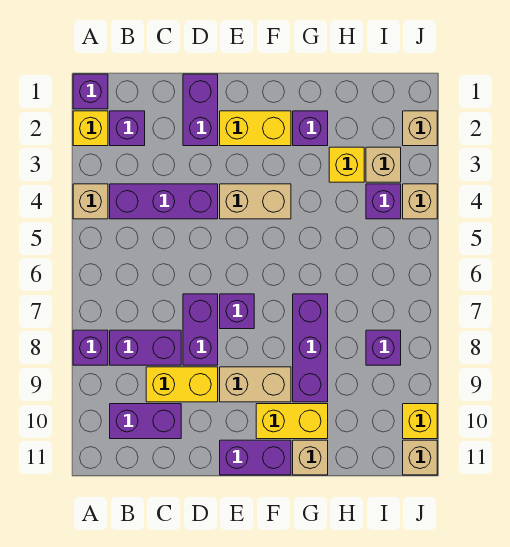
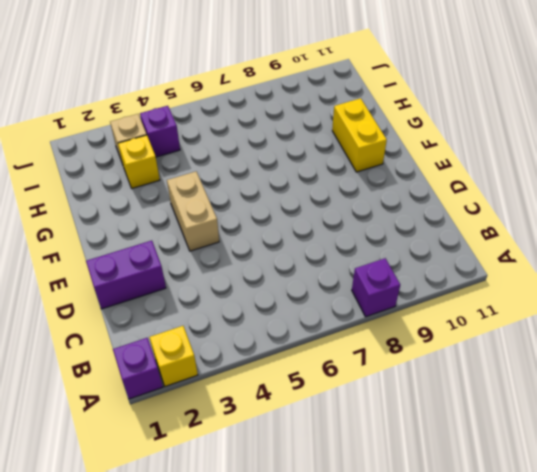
none -> tan 1x1 brick [73,184,108,219]
none -> purple 1x1 brick [110,111,145,146]
none -> purple 1x3 brick [110,184,218,219]

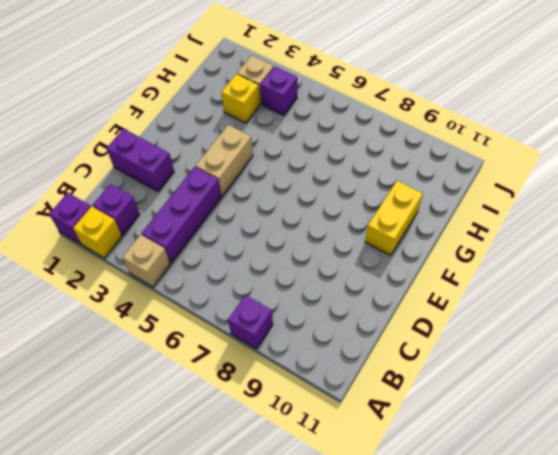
none -> purple 1x2 brick [110,330,181,365]
none -> purple 1x2 brick [110,404,181,439]
none -> yellow 1x2 brick [146,367,218,402]

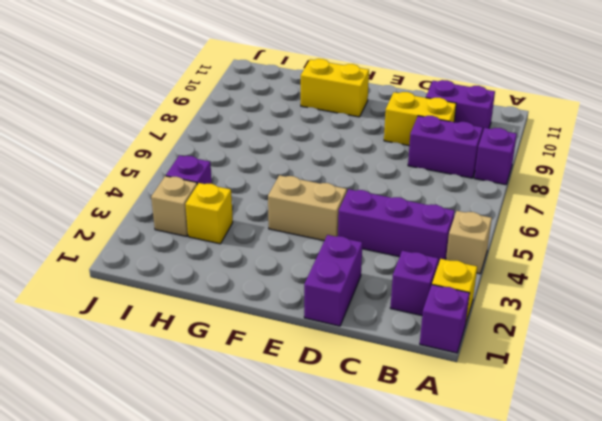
none -> purple 1x2 brick [183,294,218,365]
none -> yellow 1x2 brick [220,111,291,146]
none -> purple 1x1 brick [220,294,254,329]

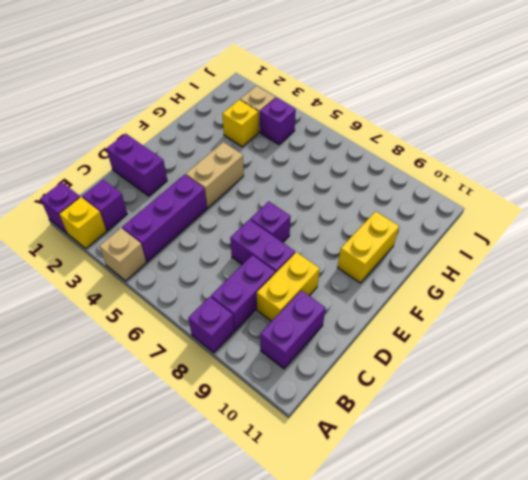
none -> yellow 1x2 brick [220,111,291,146]
none -> tan 1x2 brick [220,367,291,402]
none -> purple 1x2 brick [220,440,291,475]

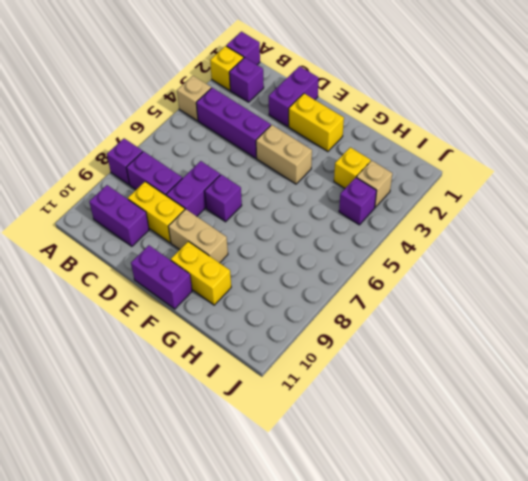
none -> purple 1x1 brick [293,111,328,146]
none -> purple 1x3 brick [293,294,328,402]
none -> tan 1x1 brick [293,440,328,475]

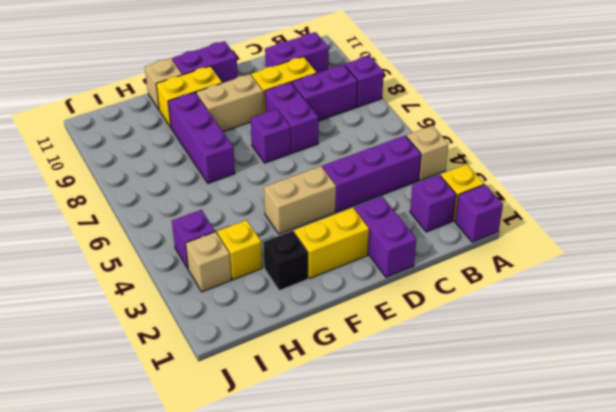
black 1x1 brick [263,231,308,291] -> purple 1x1 brick [293,111,328,146]
none -> purple 1x1 brick [366,330,401,365]
none -> tan 1x1 brick [403,111,437,146]
none -> tan 1x1 brick [403,184,437,219]

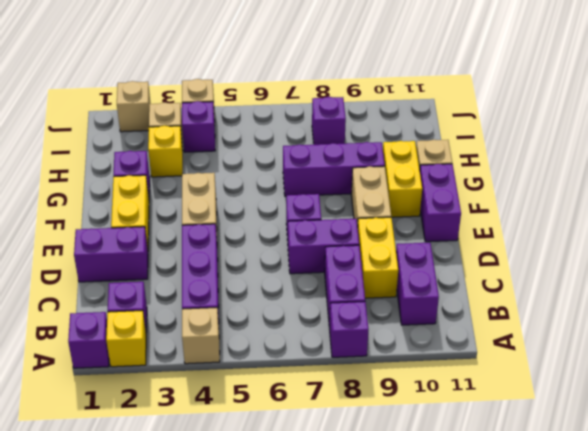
none -> yellow 1x1 brick [403,404,437,439]
none -> tan 1x1 brick [403,440,437,475]

